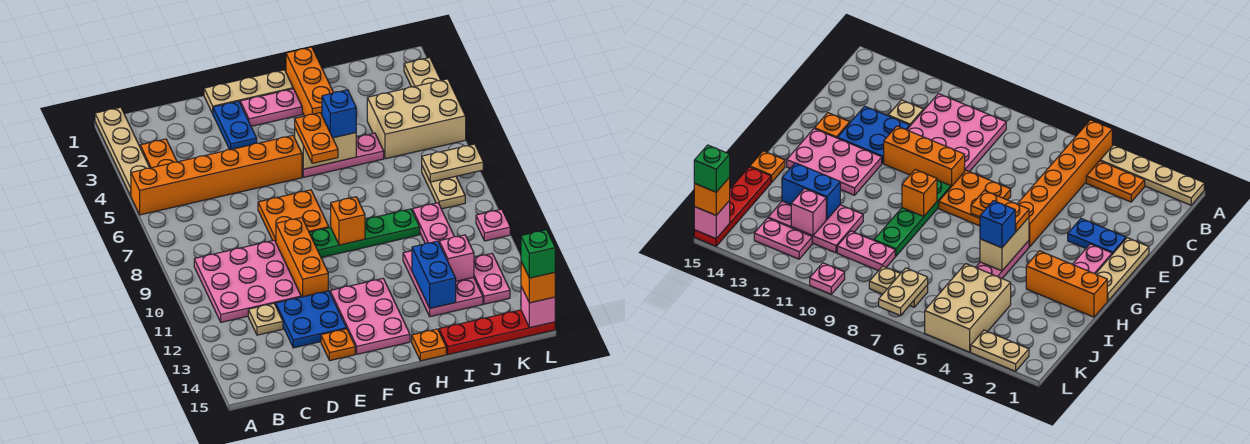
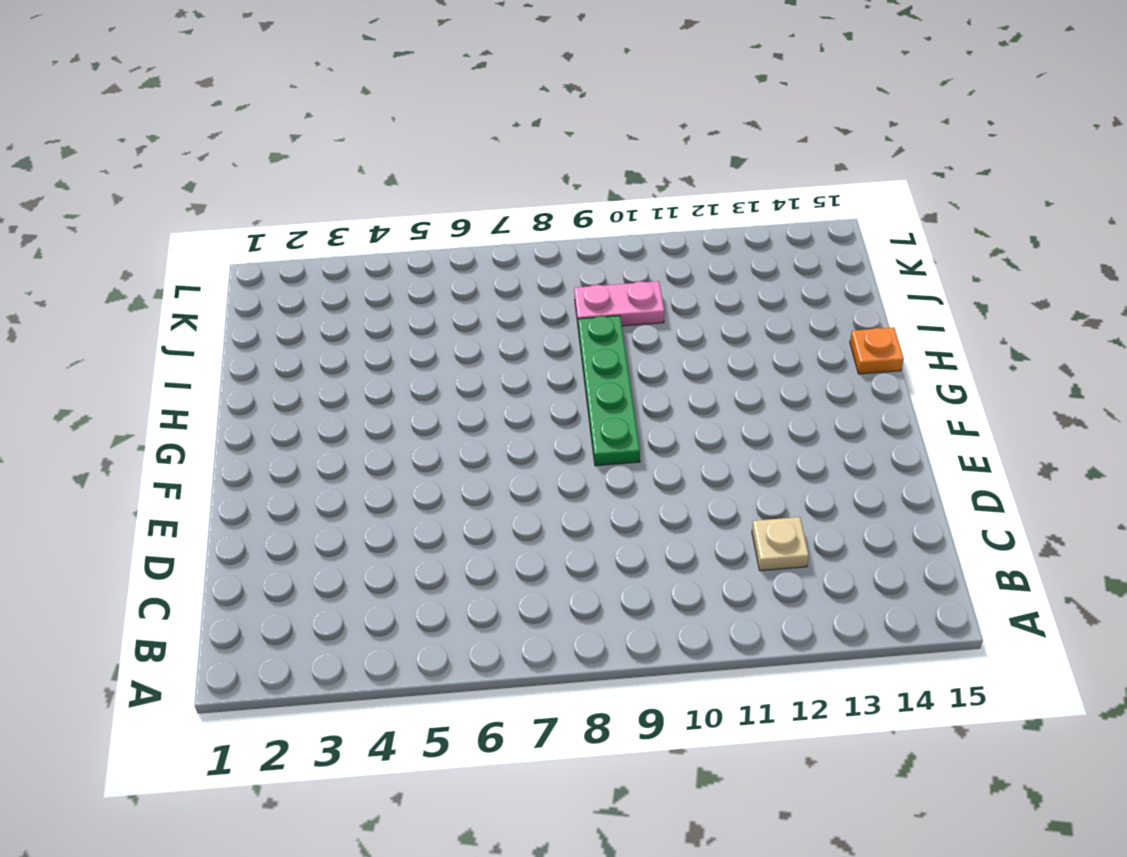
none -> tan 1x4 plate [95,107,150,196]
none -> orange 1x6 brick [131,135,302,215]
none -> orange 1x2 plate [140,139,177,168]
none -> pink 3x3 plate [194,240,301,322]

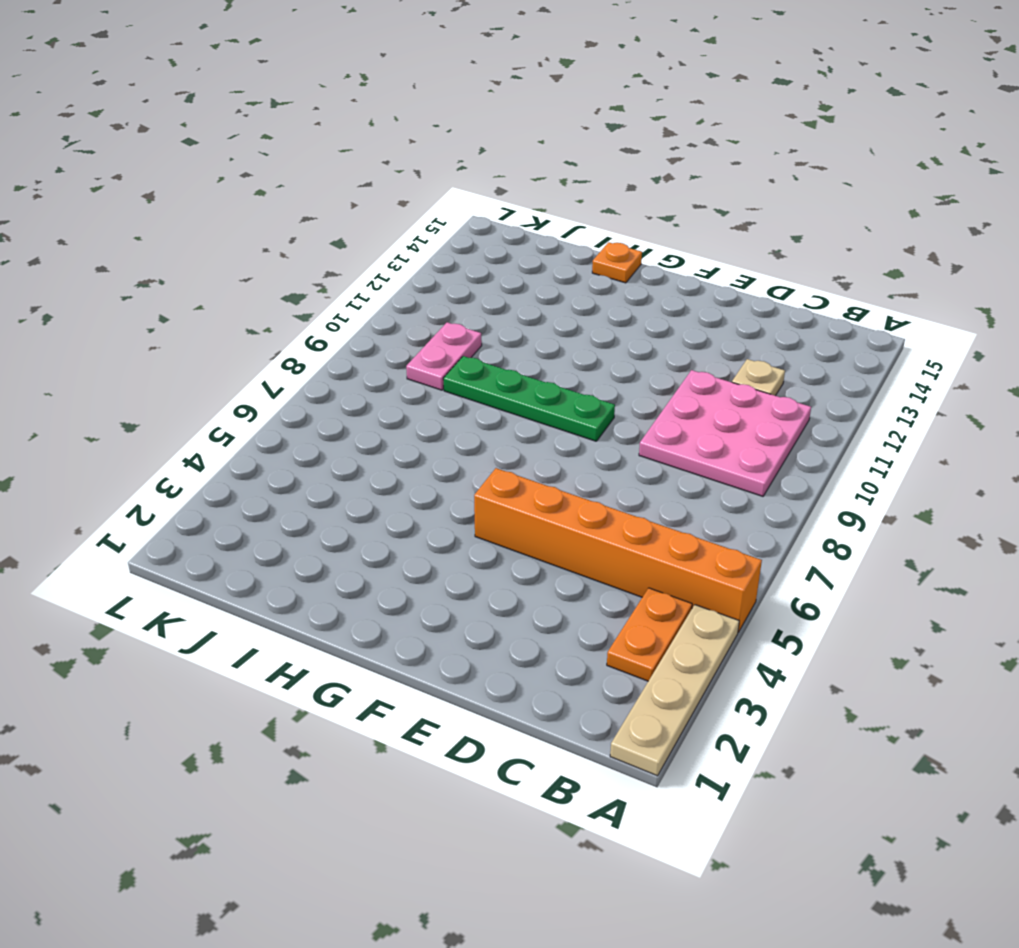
none -> blue 2x2 plate [276,291,346,348]
none -> tan 1x3 plate [204,70,293,113]
none -> blue 1x2 plate [213,101,257,150]
none -> orange 2x2 plate [258,190,329,241]

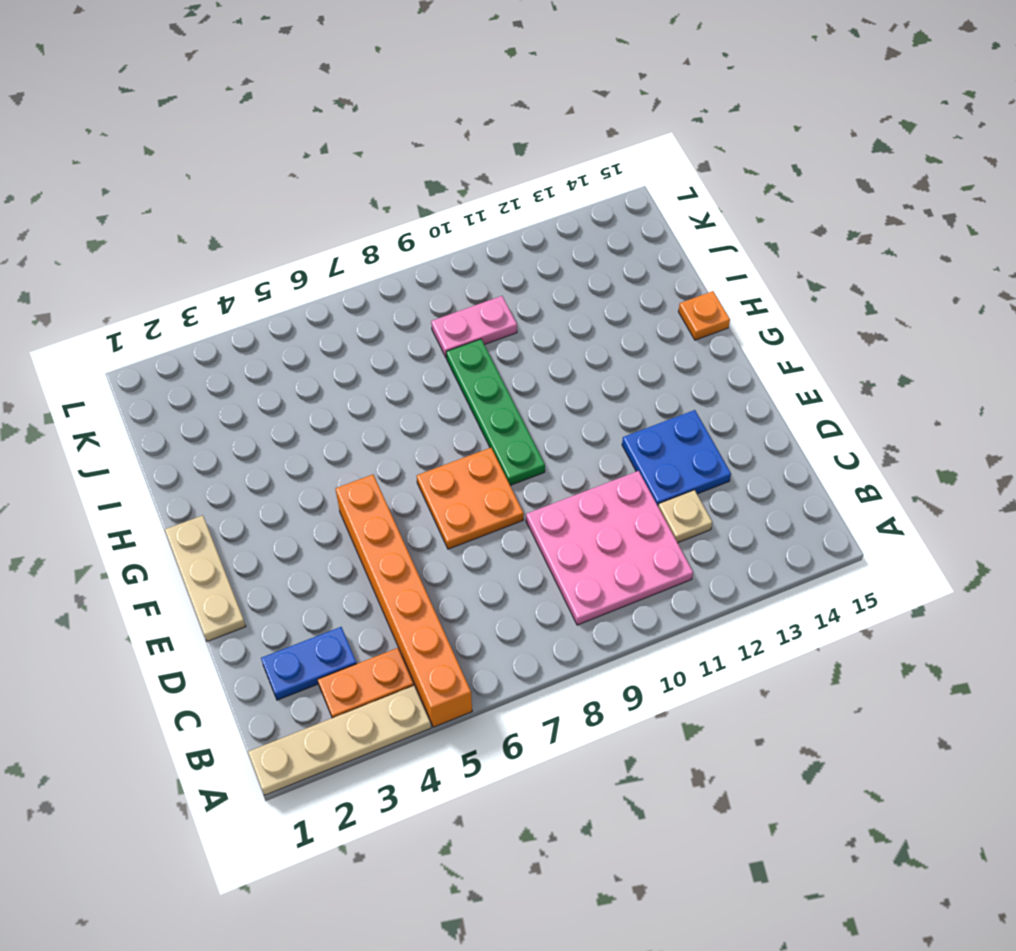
blue 1x2 plate [261,627,357,700] -> blue 1x2 plate moved to [213,101,257,150]
none -> orange 1x3 brick [276,217,328,297]
none -> orange 1x1 plate [321,329,355,360]
none -> pink 1x2 plate [240,89,302,126]
none -> pink 2x3 plate [330,279,410,354]

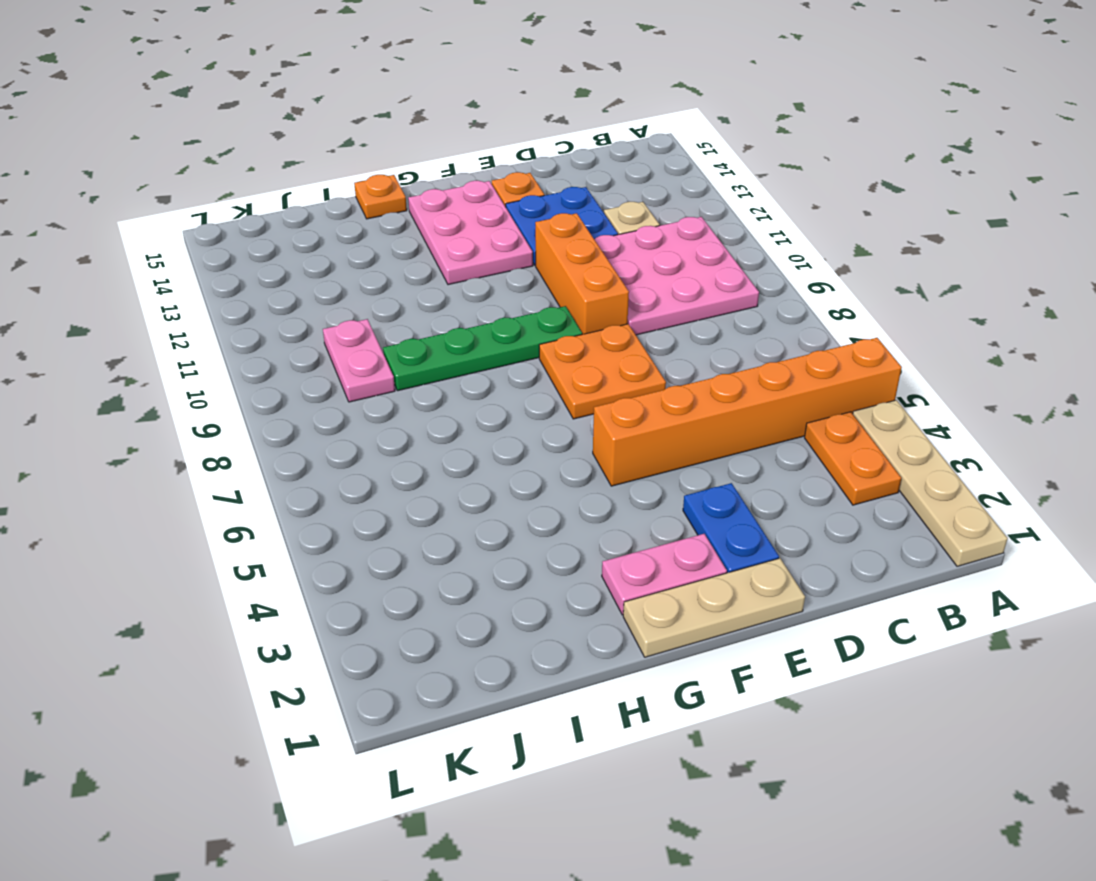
none -> pink 1x3 plate [302,133,384,177]
none -> orange 1x3 brick [286,47,334,116]
none -> pink 2x3 plate [403,251,483,317]
none -> red 1x4 plate [439,310,555,354]

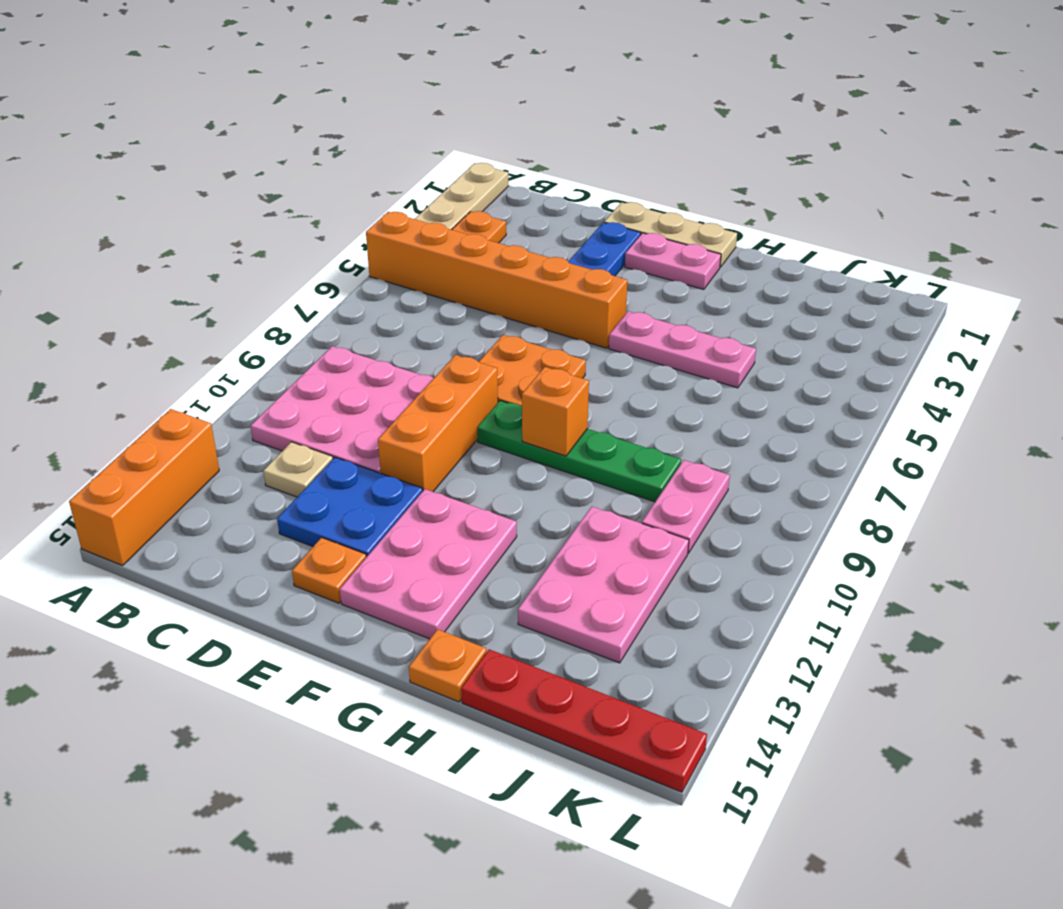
orange 1x3 brick [69,409,219,566] -> orange 1x3 brick moved to [286,47,334,116]
none -> tan 2x3 brick [367,79,466,159]
none -> tan 1x2 plate [422,166,465,209]
none -> pink 1x2 plate [474,254,510,304]
none -> tan 1x2 plate [404,58,441,87]

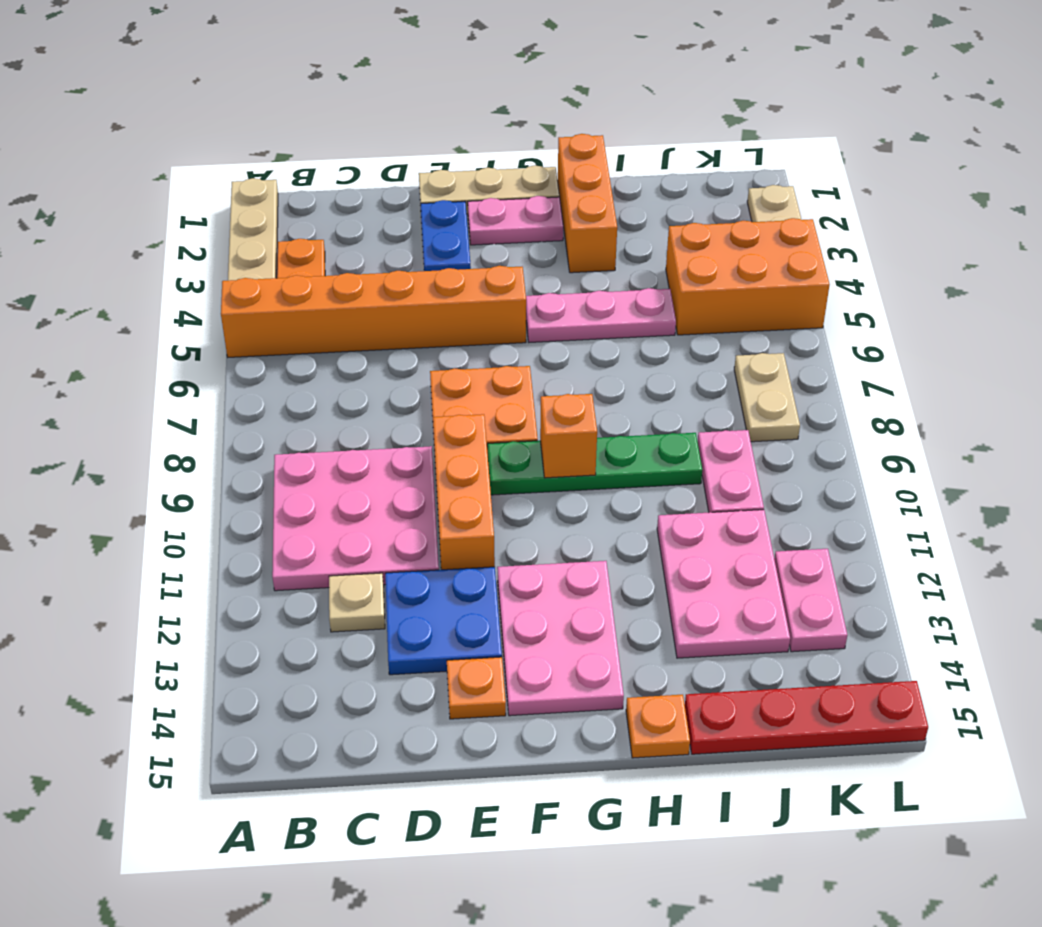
orange 2x3 brick [666,218,830,335] -> tan 2x3 brick [367,79,466,159]
none -> pink 1x1 plate [476,209,510,241]
none -> tan 1x2 brick [295,129,356,169]
none -> blue 1x2 brick [412,241,456,308]
none -> pink 1x1 brick [439,235,474,281]

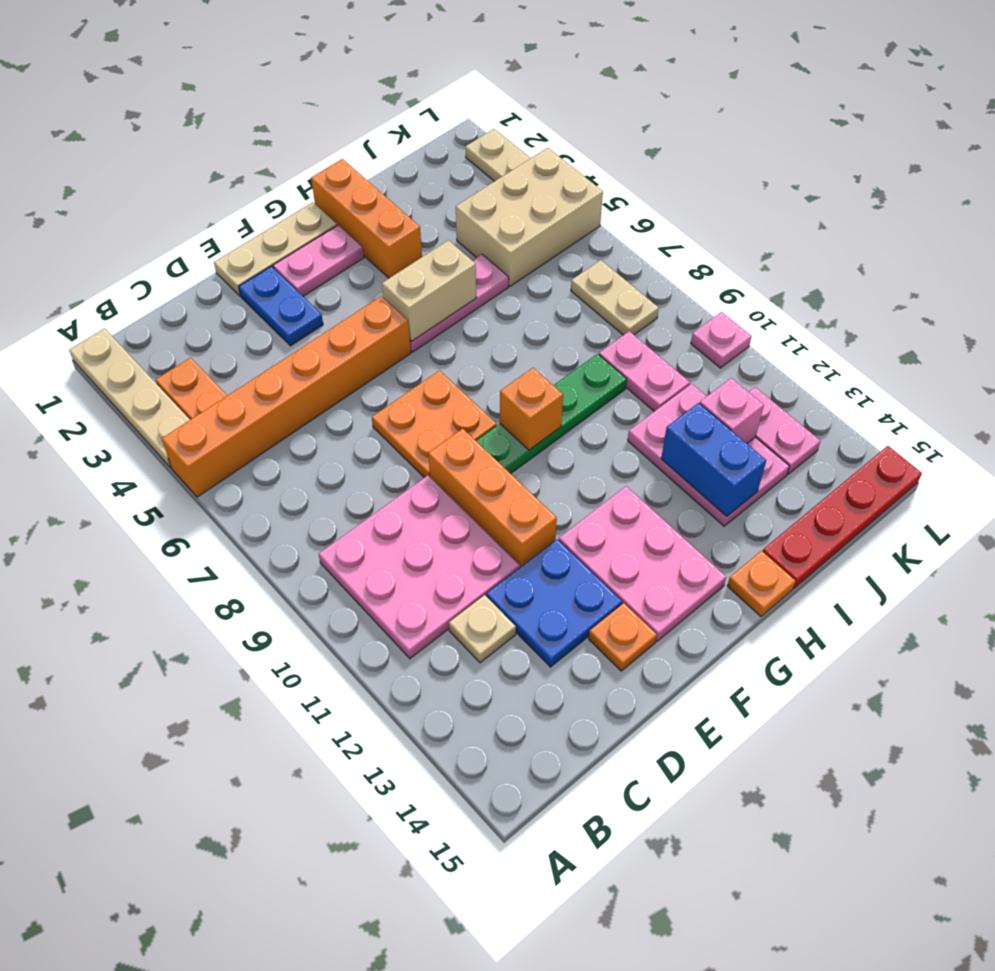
none -> tan 1x2 plate [422,144,483,182]
none -> pink 1x1 brick [521,287,555,328]
none -> orange 1x2 plate [295,113,338,163]
none -> blue 1x1 brick [322,90,356,138]

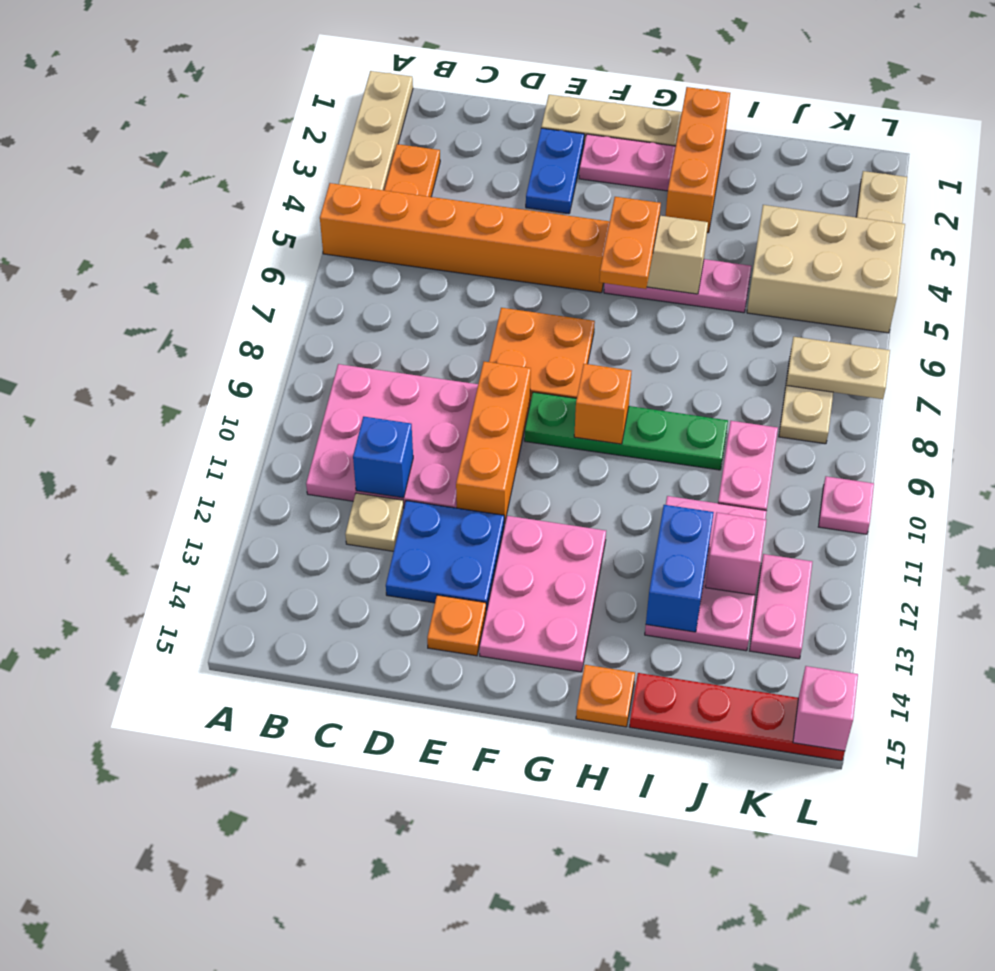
blue 1x1 brick [353,417,413,498] -> blue 1x1 brick moved to [322,90,356,138]
none -> orange 1x1 brick [521,262,555,303]
none -> green 1x1 brick [521,230,555,278]

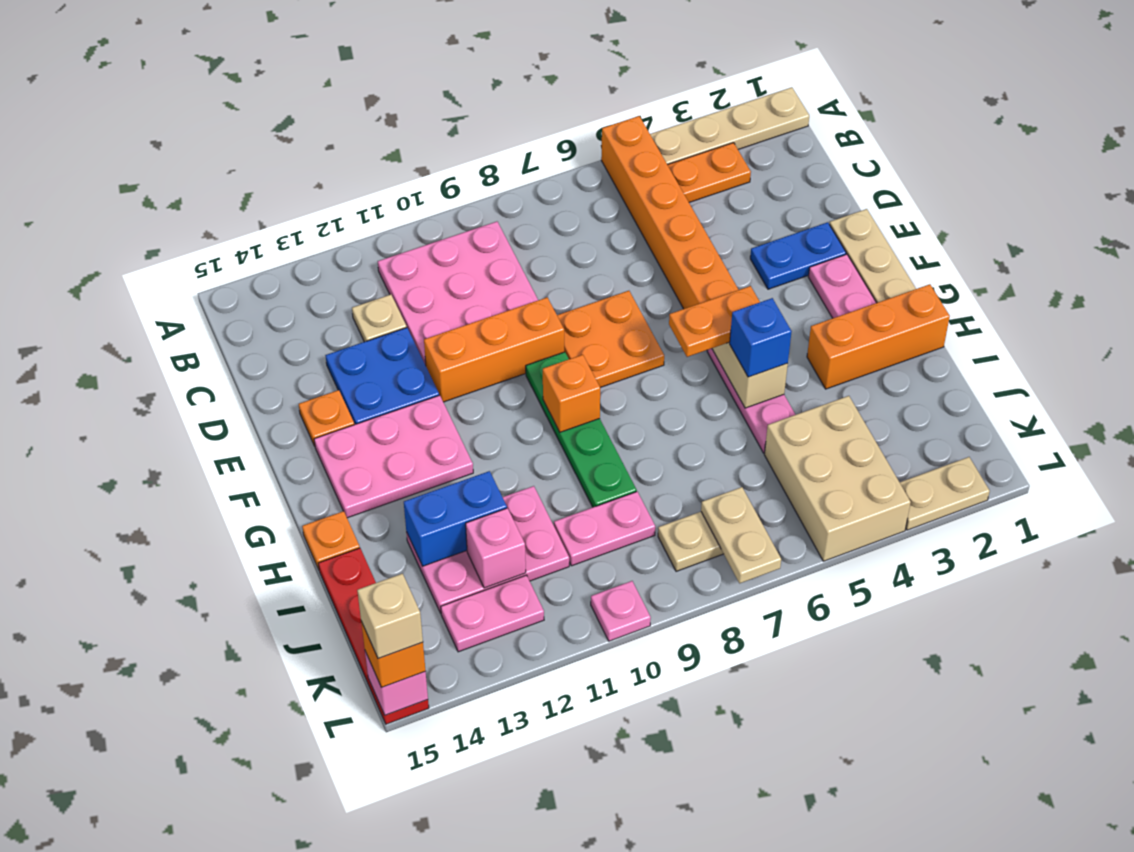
tan 1x1 brick [357,574,423,659] -> green 1x1 brick [521,230,555,278]

